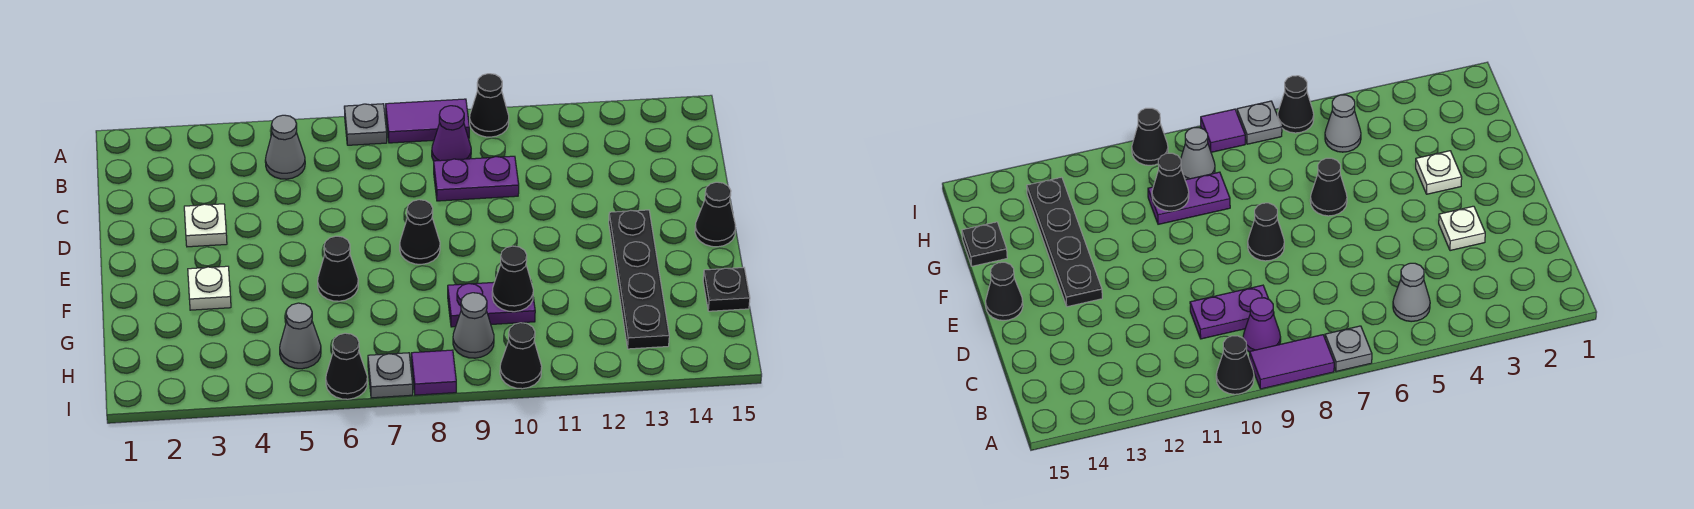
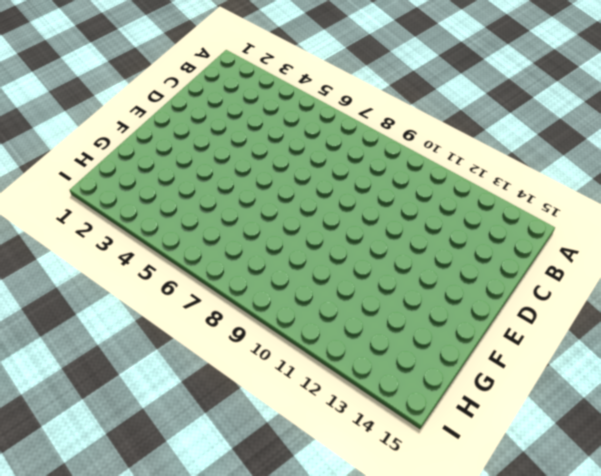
none -> grey 1x1 plate [344,104,387,145]
none -> purple 1x2 tile [386,99,469,143]
none -> black 1x1 cone [470,74,509,137]

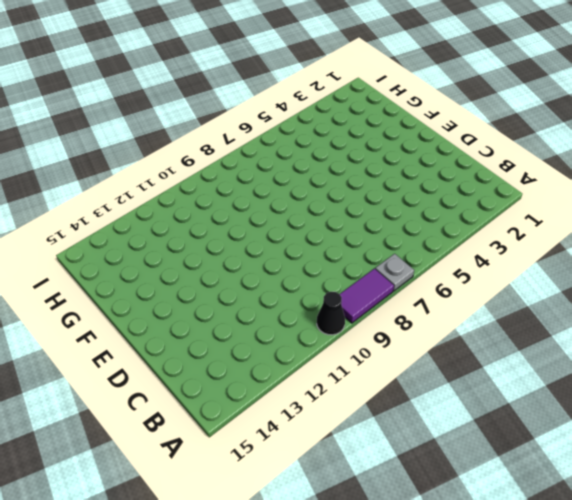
none -> grey 1x1 cone [265,115,305,179]
none -> purple 1x1 cone [432,106,471,161]
none -> purple 1x2 plate [434,156,519,201]

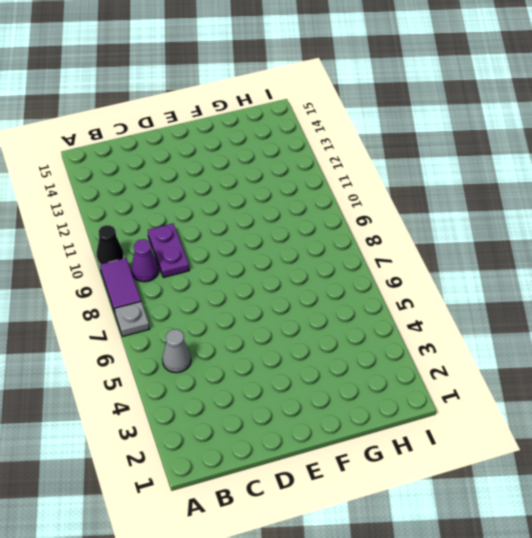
none -> white 1x1 plate [184,204,227,247]
none -> black 1x1 cone [400,200,440,264]
none -> black 1x4 plate [609,210,669,349]

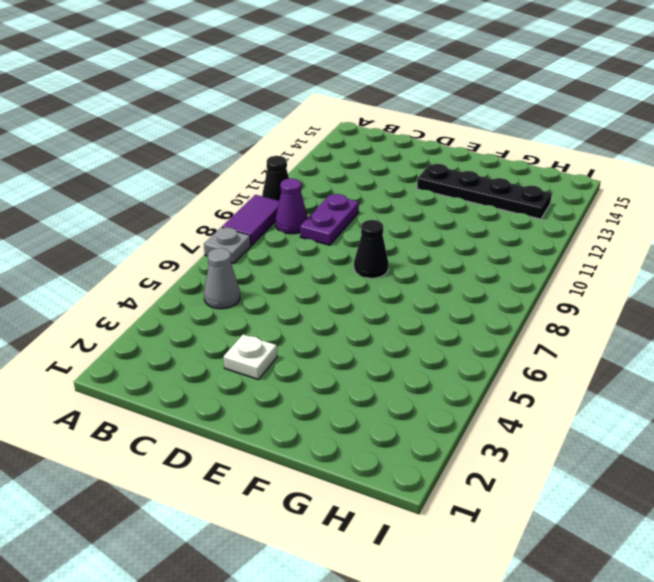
none -> black 1x1 cone [695,182,736,247]
none -> white 1x1 plate [188,266,231,310]
none -> black 1x1 cone [318,236,358,301]

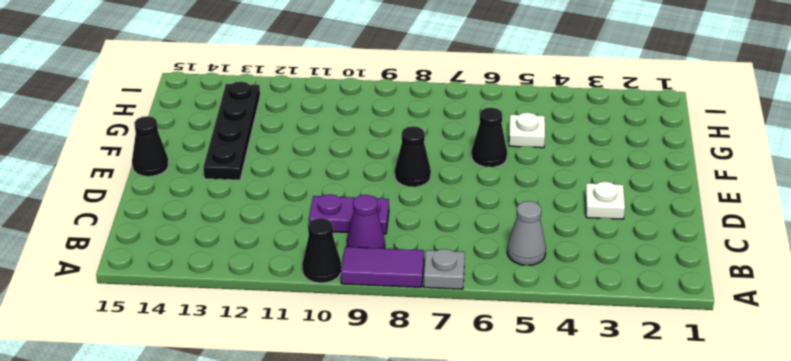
white 1x1 plate [509,112,545,148] -> white 1x1 plate moved to [188,266,231,310]
none -> purple 1x2 plate [448,282,535,327]
none -> black 1x1 plate [703,268,750,311]
none -> grey 1x1 cone [280,303,321,369]

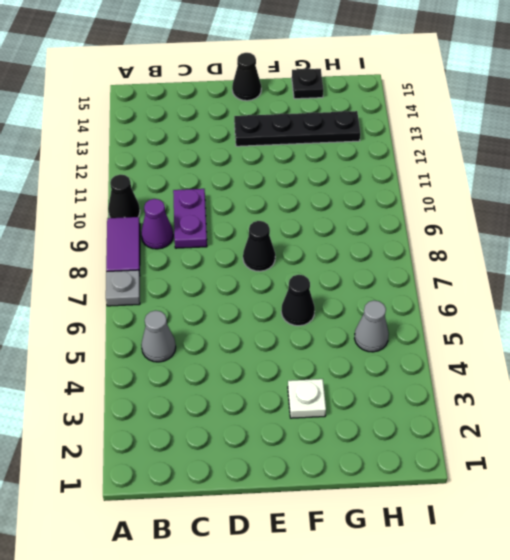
none -> white 1x1 plate [184,204,227,247]
none -> purple 1x2 plate [448,282,535,327]
none -> grey 1x1 cone [453,293,494,358]

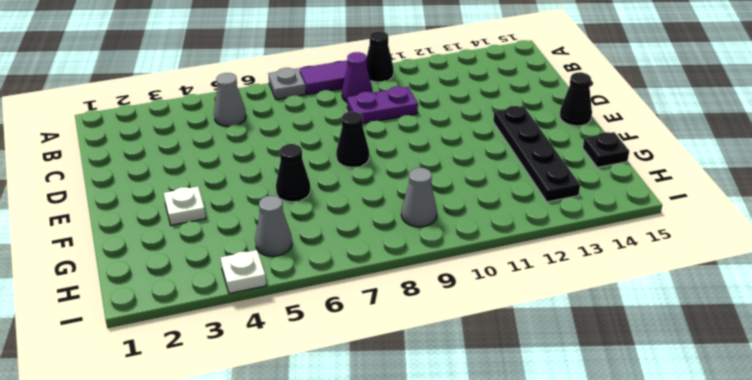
white 1x1 plate [220,250,266,293] -> white 1x1 plate moved to [184,204,227,247]
none -> purple 1x2 plate [448,282,535,327]
none -> black 1x1 cone [326,333,367,399]
none -> grey 1x1 plate [368,353,413,398]

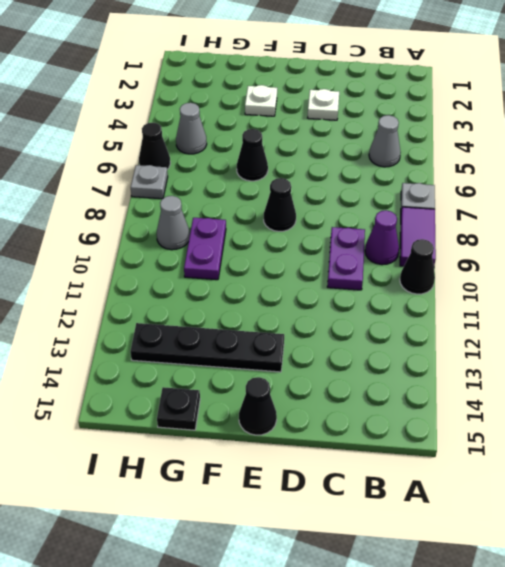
none -> purple 1x1 tile [411,350,456,395]
none -> black 1x1 cone [500,323,542,389]
none -> black 1x1 cone [492,246,533,312]

